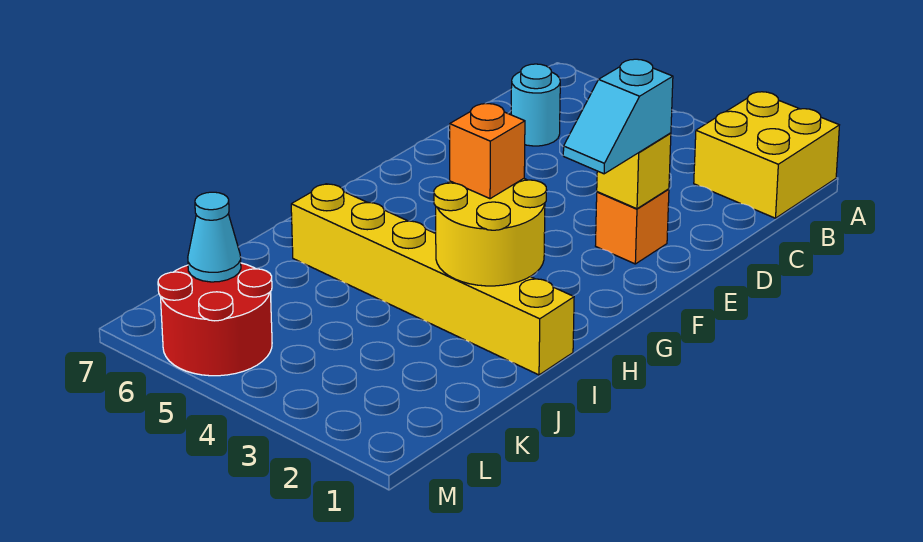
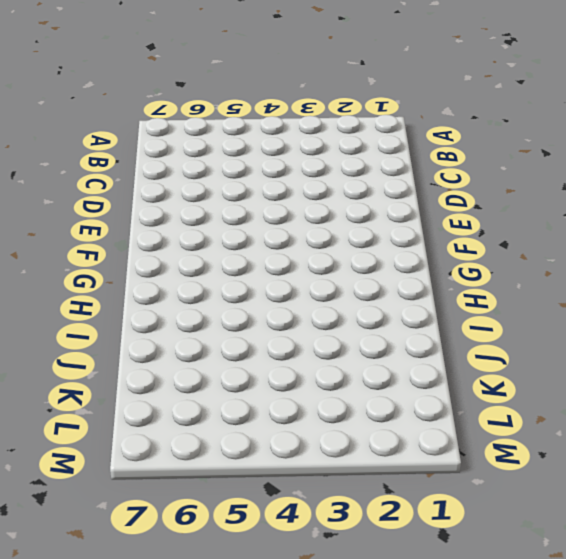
none -> yellow 2x2 brick [694,92,839,218]
none -> cyan 1x1 round brick [511,64,560,146]

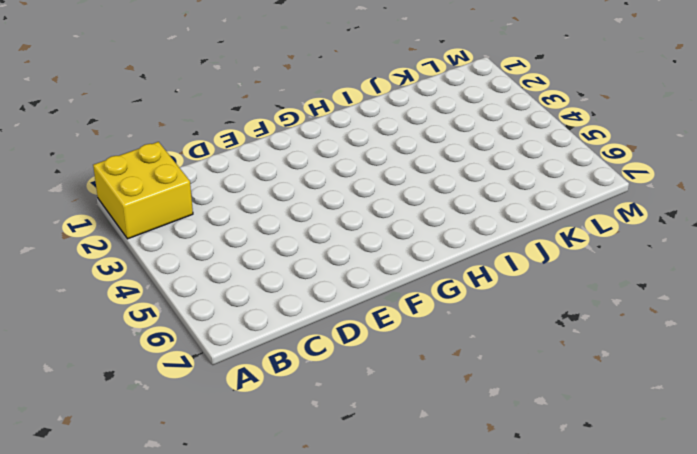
none -> cyan 1x1 round brick [511,64,560,146]
none -> orange 1x1 brick [596,189,669,264]

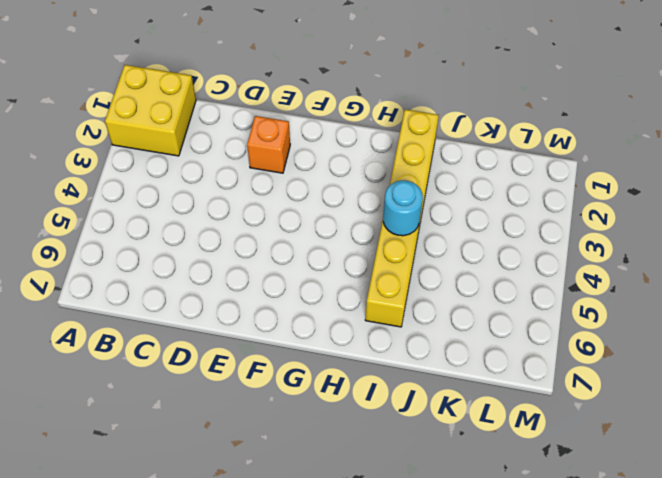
cyan 1x1 round brick [383,180,423,236] -> cyan 1x1 round brick moved to [511,64,560,146]
none -> red 2x2 round brick [158,263,272,376]
none -> yellow 1x1 brick [597,133,671,209]

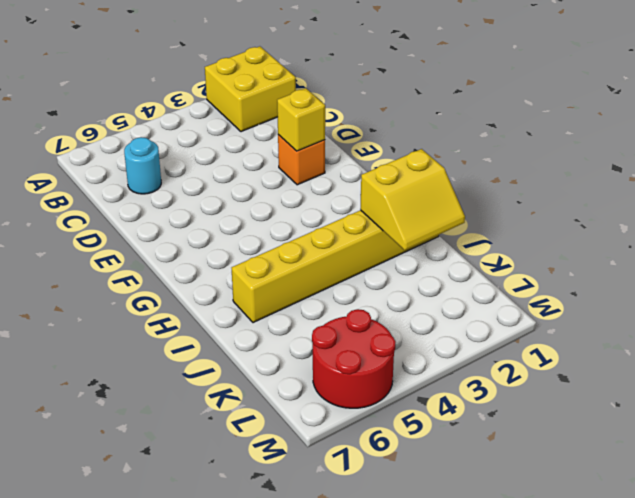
yellow 2x2 slope [360,149,465,250] -> yellow 2x2 round brick [434,179,547,286]
none -> cyan 1x1 cone [188,192,241,282]
none -> cyan 1x2 slope [563,59,673,174]

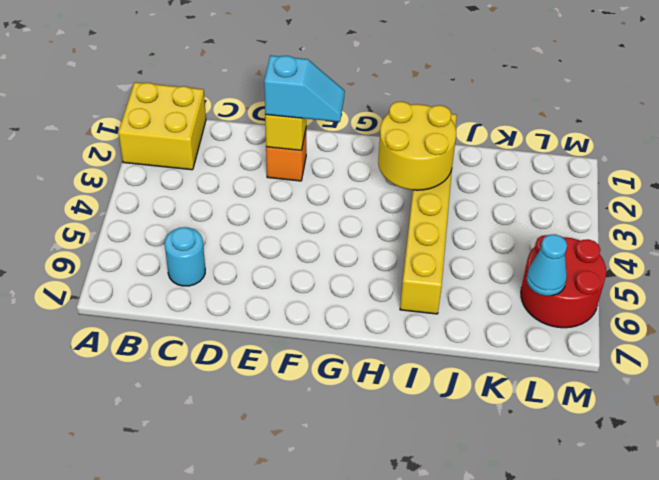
none -> orange 1x1 brick [450,104,525,199]

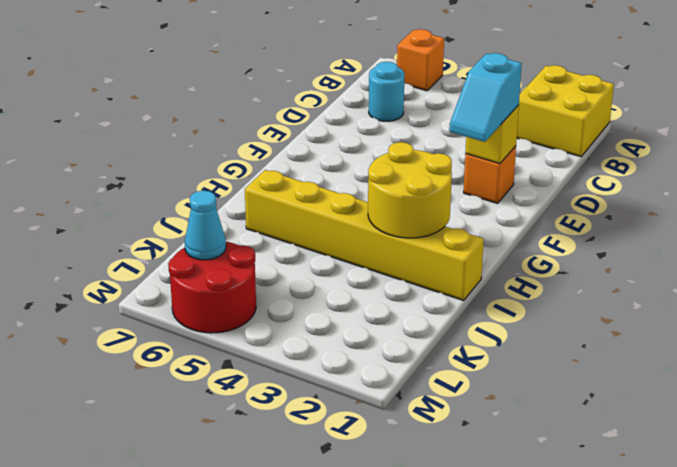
orange 1x1 brick [397,29,444,91] -> orange 1x1 brick moved to [450,104,525,199]

